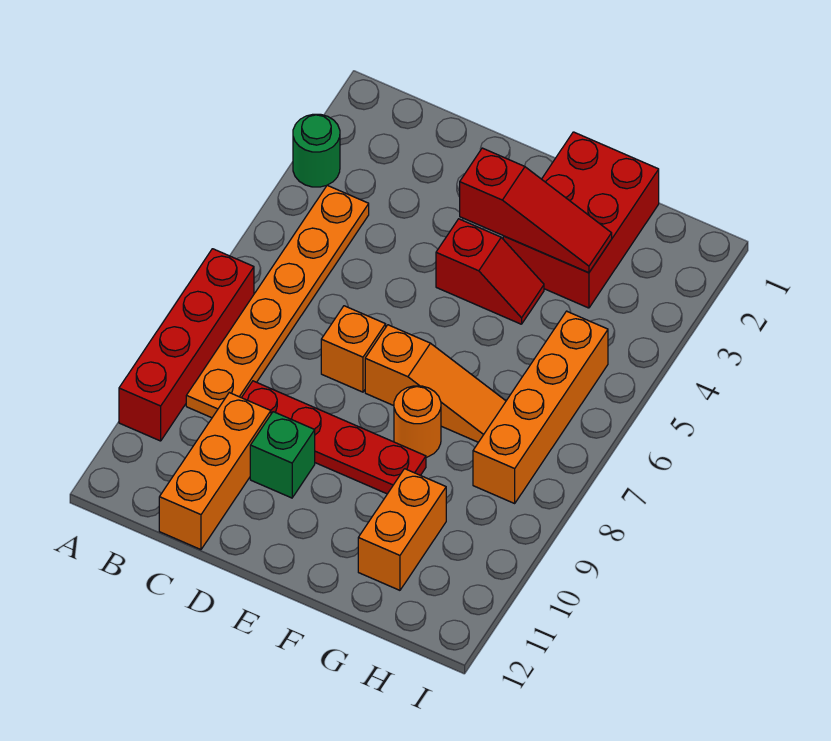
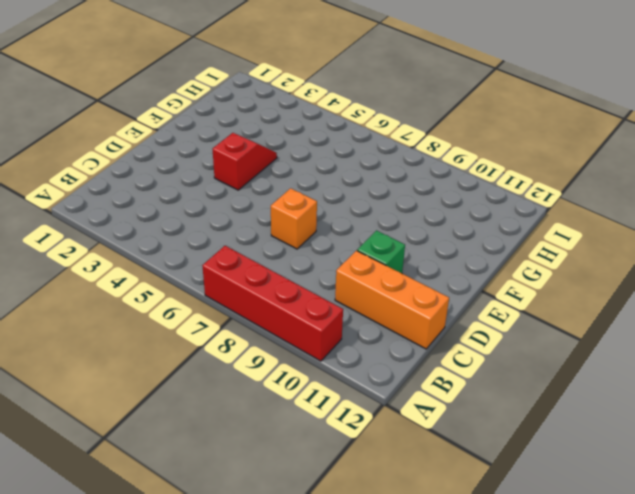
none -> green 1x1 round brick [293,114,340,187]
none -> orange 1x6 plate [186,185,369,418]
none -> red 1x4 plate [242,381,426,494]

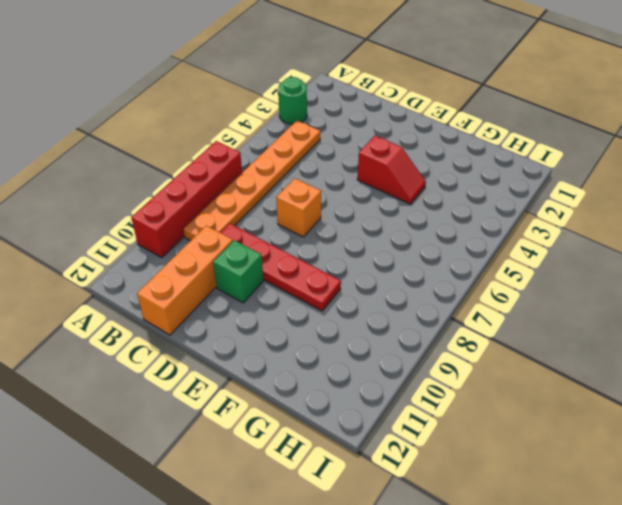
none -> orange 1x3 slope [365,325,506,442]
none -> red 2x3 brick [503,132,659,308]
none -> orange 1x1 round brick [394,386,441,457]

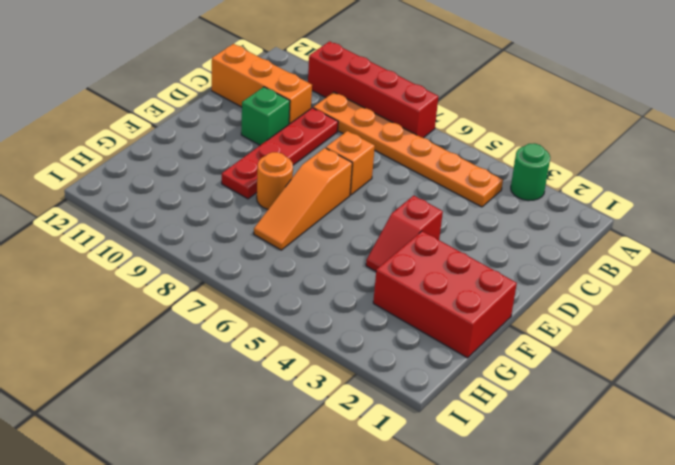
none -> orange 1x2 brick [358,469,446,590]
none -> orange 1x4 brick [473,311,608,503]
none -> red 1x3 slope [460,148,612,273]

